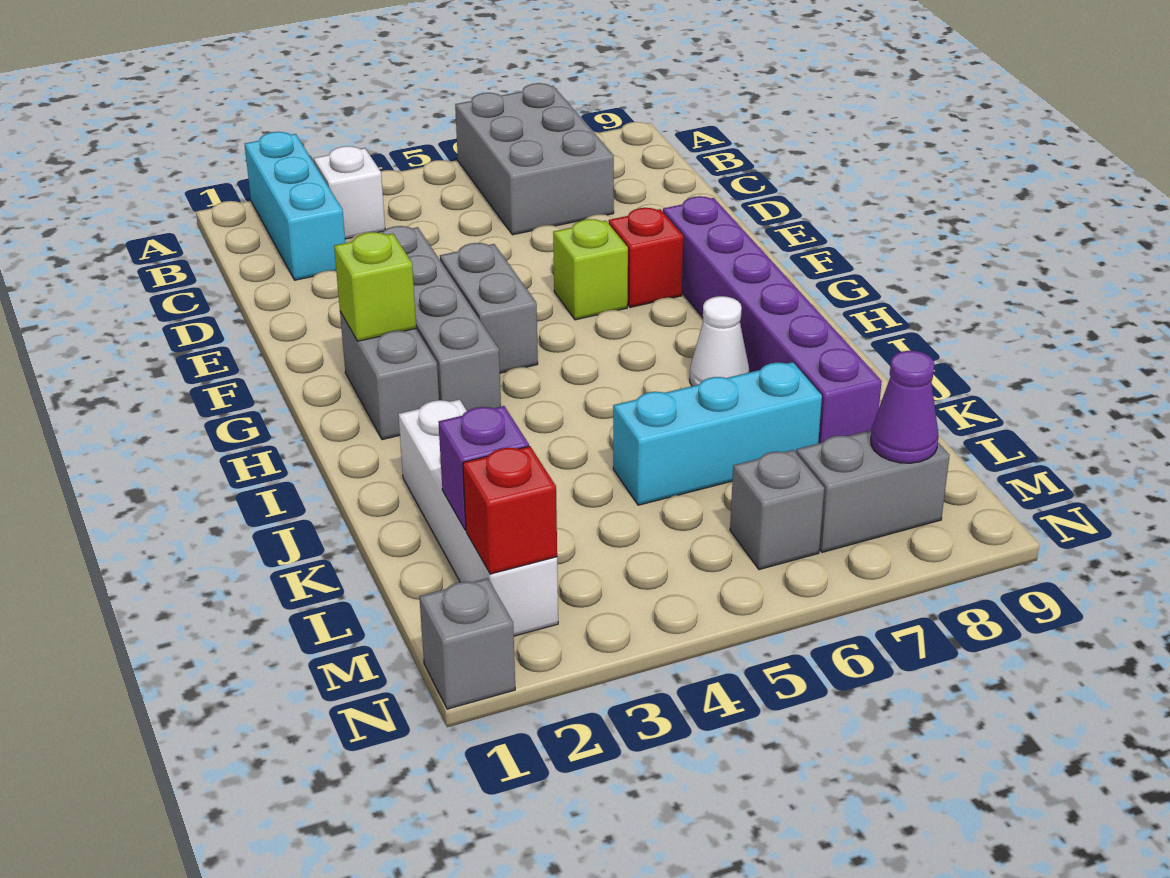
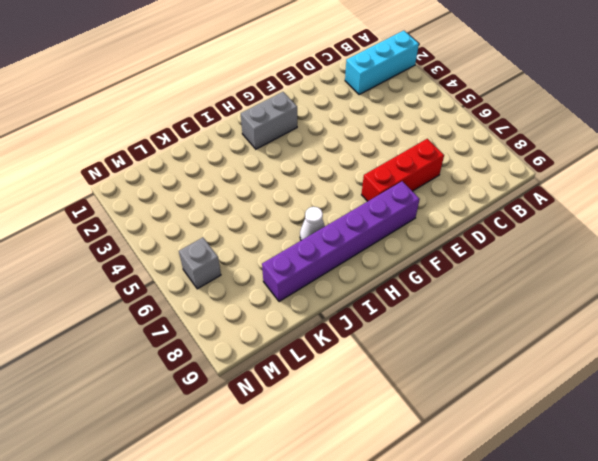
red 1x3 brick [362,139,444,201] -> red 1x1 brick [609,208,683,307]
none -> grey 2x3 brick [455,83,614,235]
none -> white 1x1 brick [314,146,385,239]
none -> grey 1x4 brick [382,226,501,411]

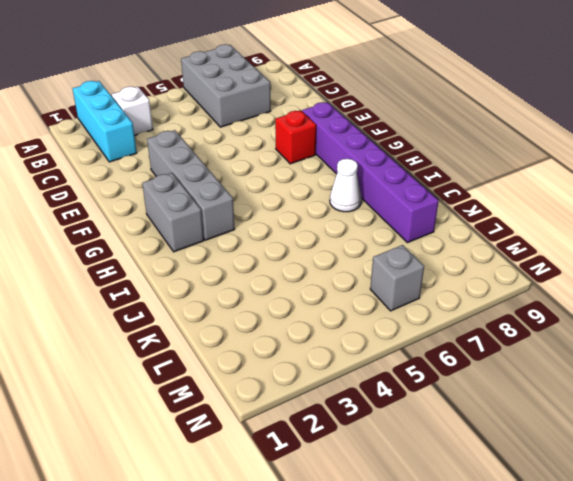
none -> grey 1x2 brick [440,243,538,373]
none -> lime 1x1 brick [553,219,628,320]
none -> white 1x4 brick [398,400,558,636]

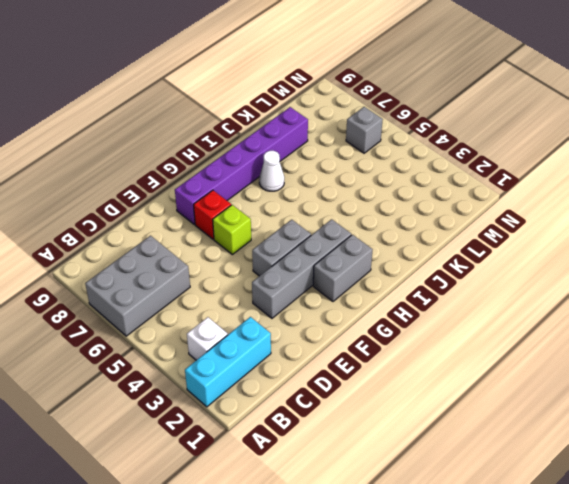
none -> white 1x4 brick [398,400,558,636]
none -> cyan 1x3 brick [613,362,822,505]
none -> grey 1x2 brick [796,430,950,552]

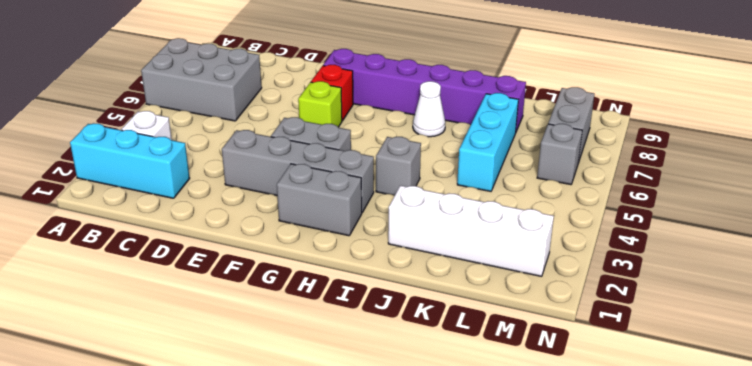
grey 1x1 brick [376,137,421,196] -> grey 1x1 brick moved to [419,578,515,709]
none -> lime 1x1 brick [334,232,416,341]
none -> purple 1x1 brick [438,406,529,530]
none -> red 1x1 brick [463,446,557,574]

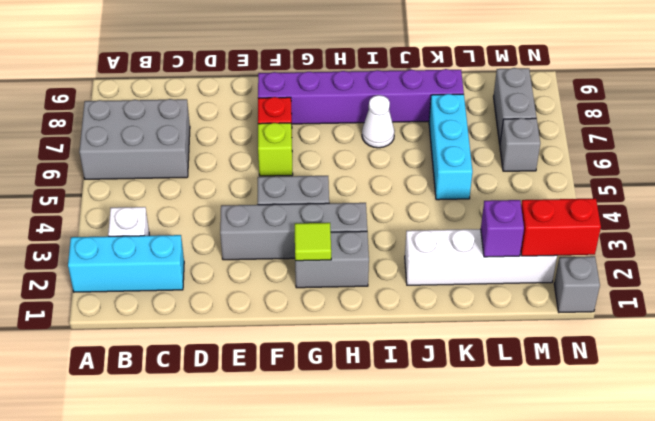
lime 1x1 tile [295,223,331,261] -> lime 1x1 brick [334,232,416,341]
red 1x2 brick [521,198,601,256] -> red 1x1 brick [463,446,557,574]
none -> purple 1x1 cone [871,351,939,463]

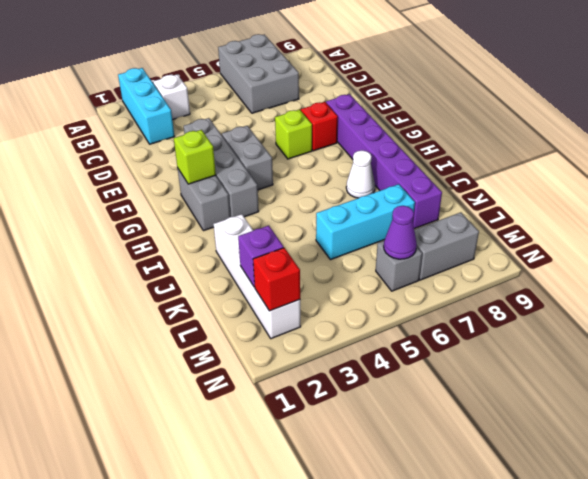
purple 1x1 cone [384,206,417,259] -> purple 1x1 cone moved to [871,351,939,463]
none -> grey 1x1 brick [419,578,515,709]

